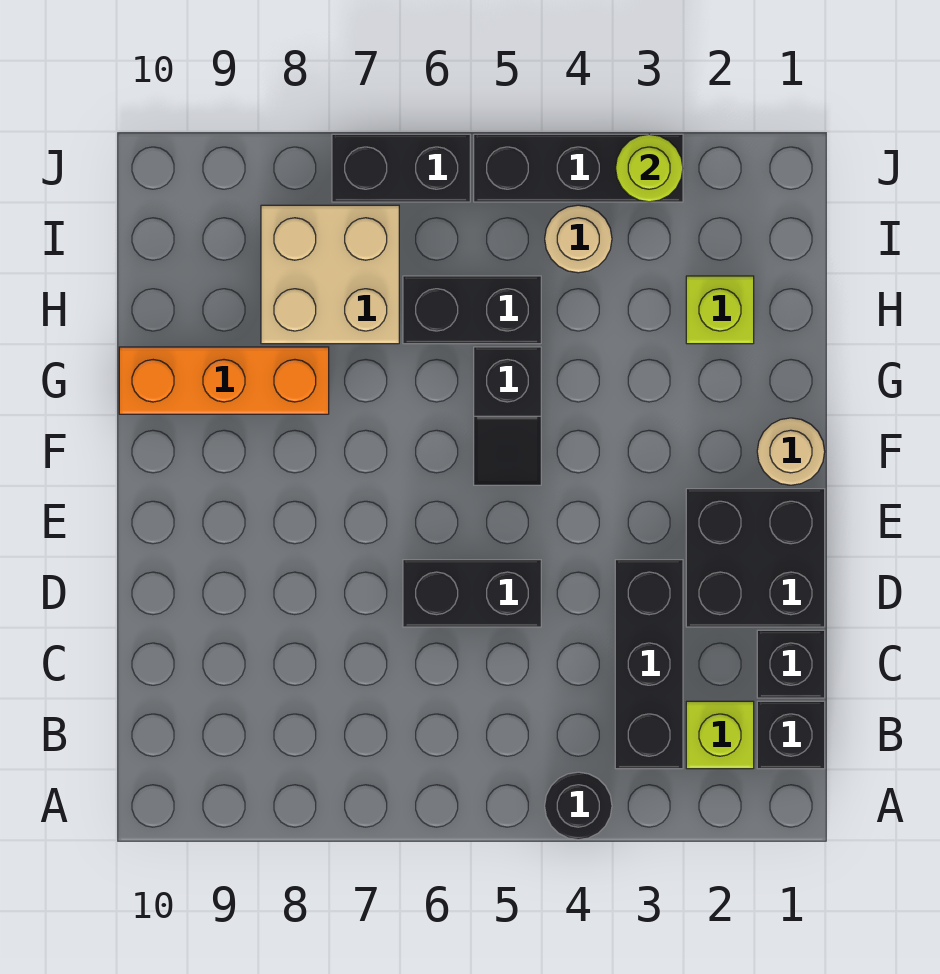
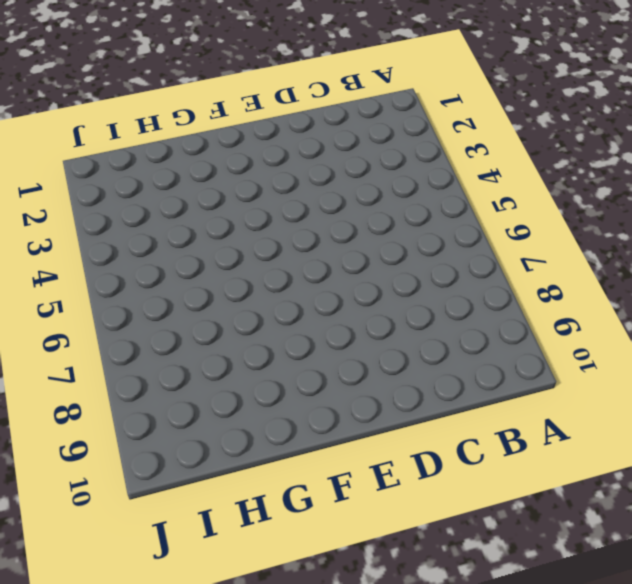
none -> black 1x1 round brick [545,772,612,840]
none -> black 1x1 brick [757,701,825,769]
none -> lime 1x1 brick [686,701,754,769]

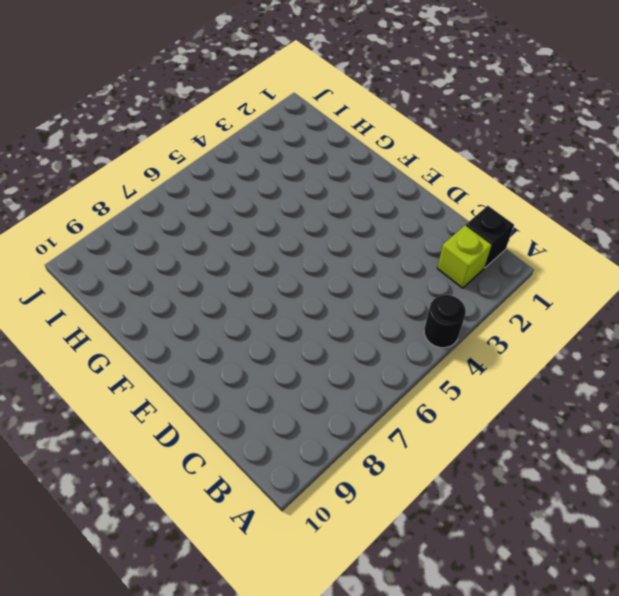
none -> black 1x3 brick [615,560,683,769]
none -> black 1x1 brick [757,630,825,698]
none -> black 2x2 brick [686,489,825,627]

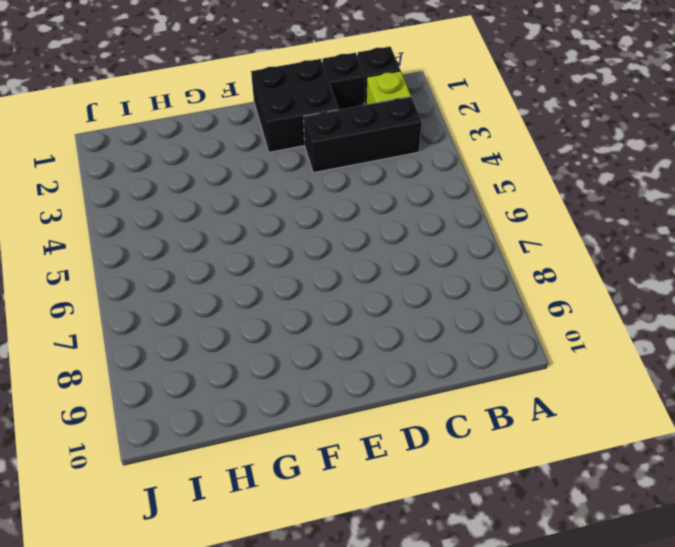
none -> black 1x1 round brick [545,772,612,840]
none -> black 1x2 brick [403,560,541,627]
none -> tan 1x1 round brick [757,418,825,485]

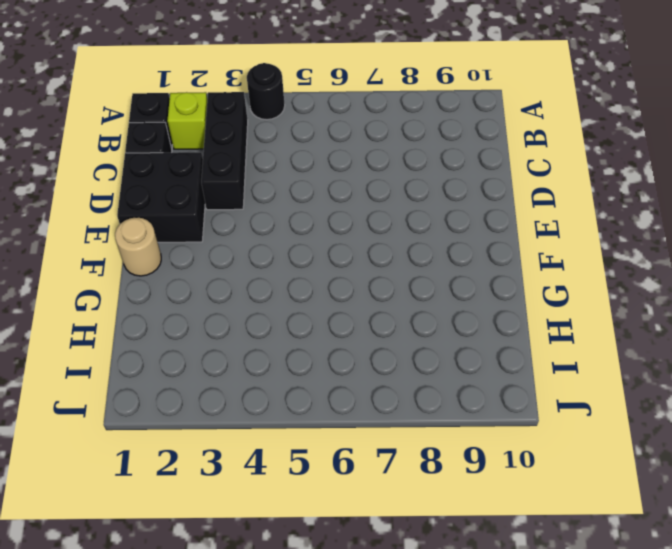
none -> black 1x2 brick [403,560,541,627]
none -> black 1x2 slope [474,347,541,485]
none -> orange 1x3 brick [119,347,329,414]

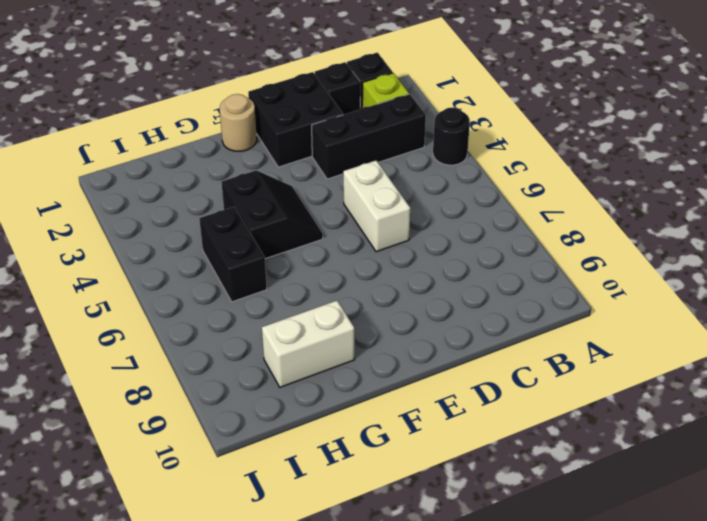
white 1x2 brick [343,161,410,252] -> black 1x2 brick [403,560,541,627]
black 2x2 slope [221,170,323,259] -> black 1x2 slope [474,347,541,485]
white 1x2 brick [262,301,354,387] -> orange 1x3 brick [119,347,329,414]
none -> lime 1x1 brick [686,276,754,344]
none -> tan 2x2 brick [261,205,399,344]
none -> tan 1x1 round brick [545,205,612,273]

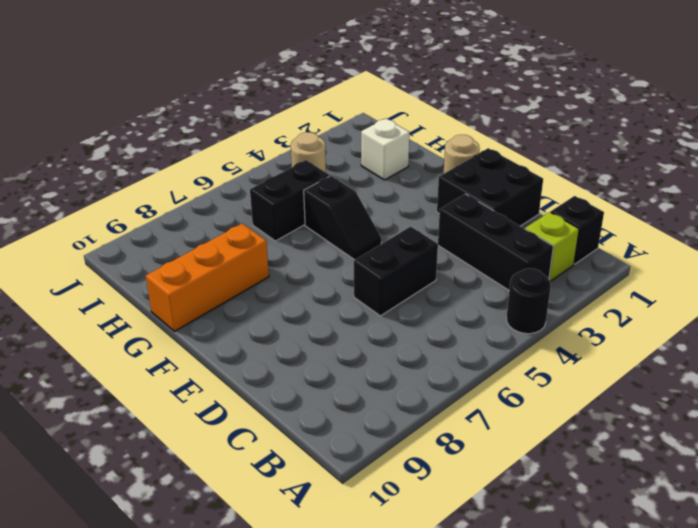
white 1x1 brick [361,118,409,180] -> lime 1x1 brick [686,276,754,344]
none -> black 1x1 brick [757,630,825,698]
none -> tan 2x2 brick [261,205,399,344]
none -> black 1x3 brick [474,134,683,202]

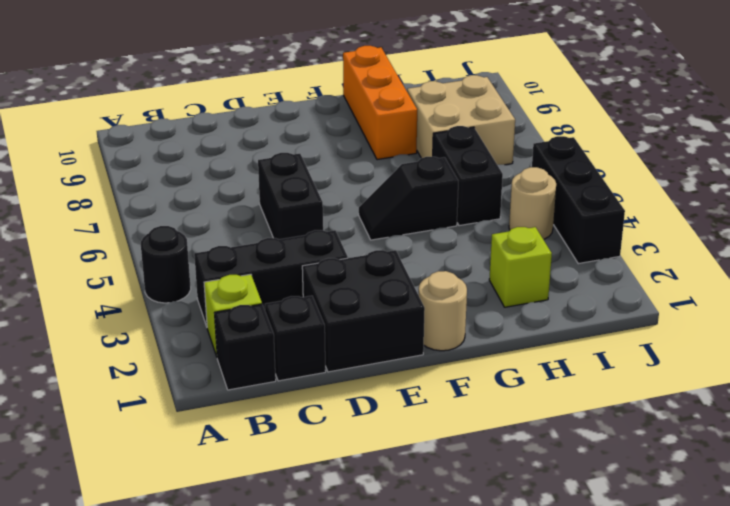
none -> black 1x2 brick [332,134,470,202]
none -> lime 1x1 round brick [616,134,683,202]

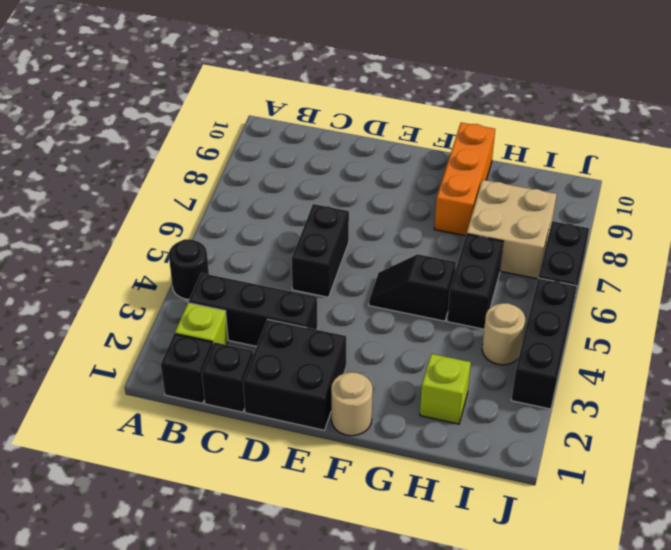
none -> lime 1x1 round brick [616,134,683,202]

